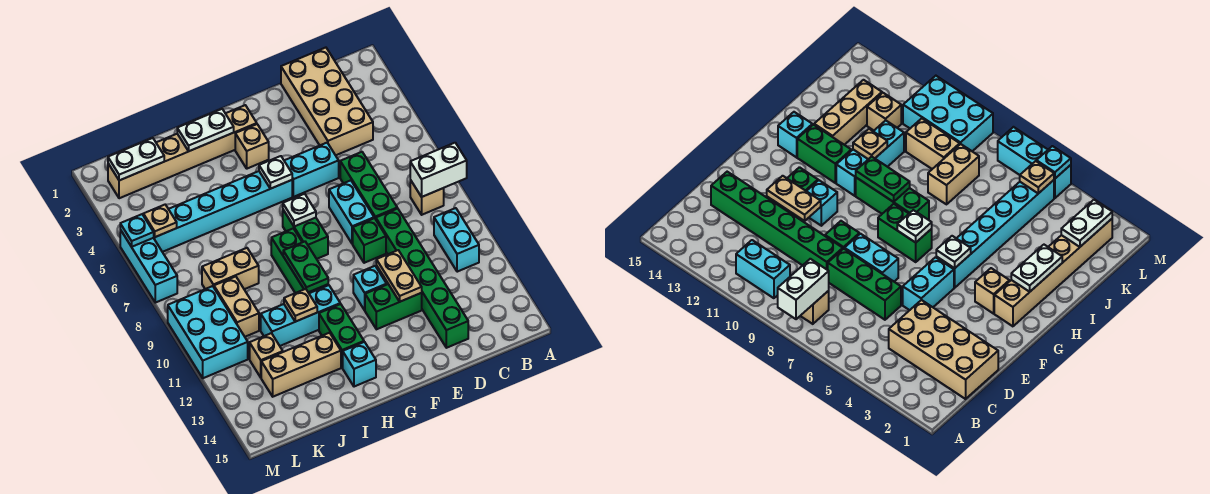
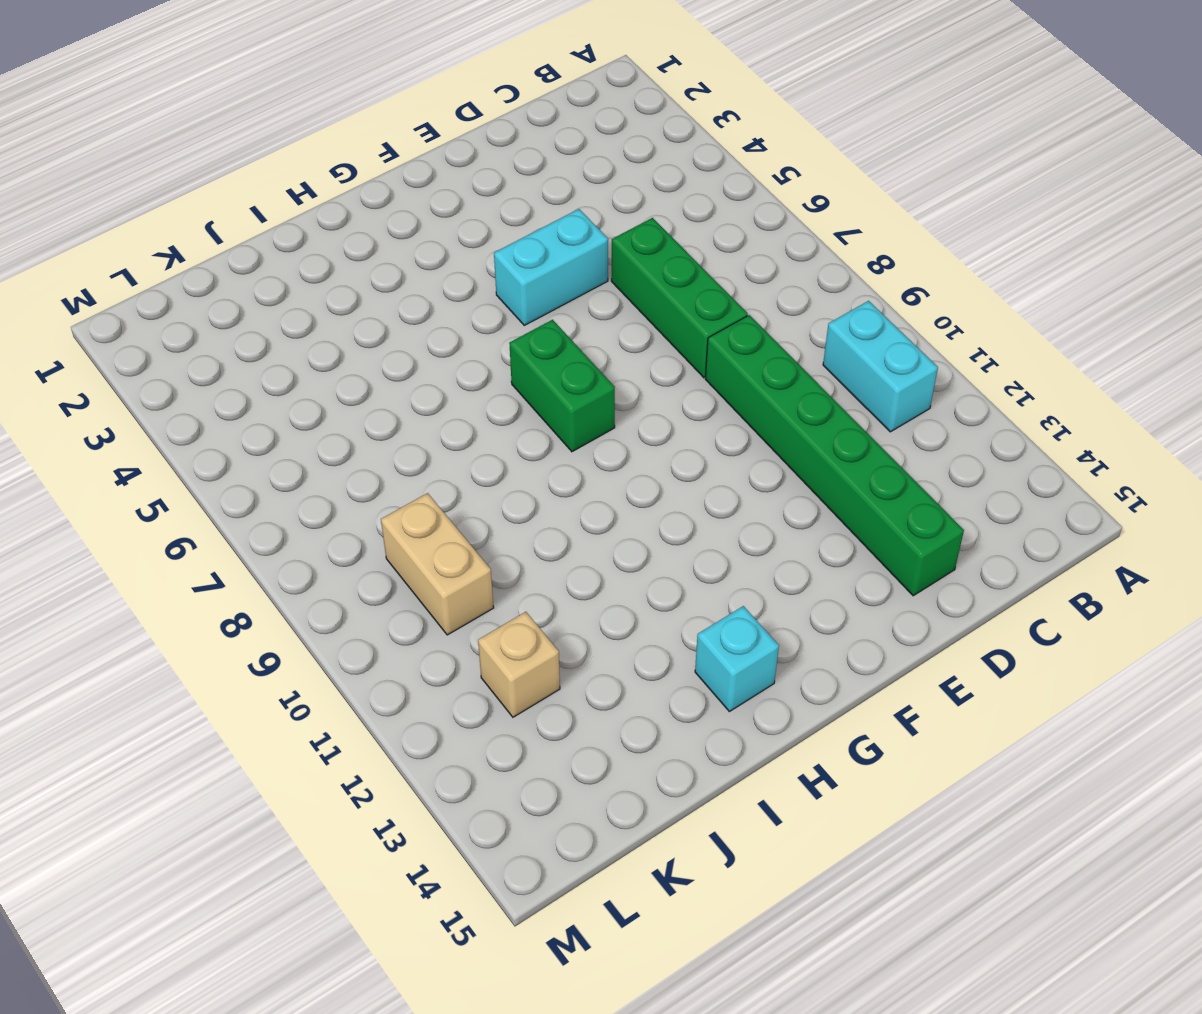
none -> tan 1x1 brick [410,180,444,215]
none -> tan 2x4 brick [281,48,373,155]
none -> cyan 1x2 brick [329,180,374,244]
none -> green 1x1 brick [353,218,386,263]

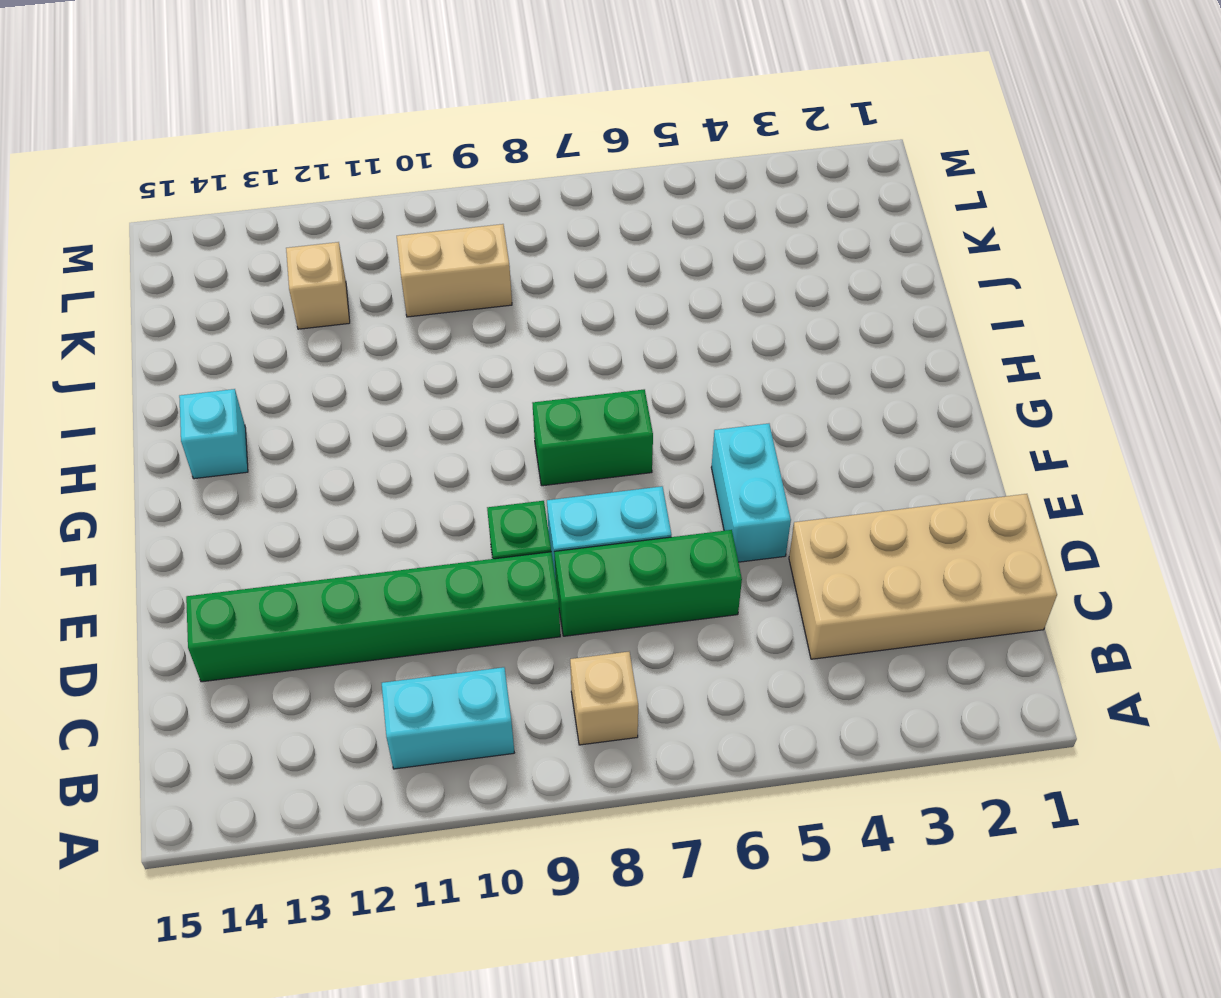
none -> green 1x2 brick [365,284,422,329]
none -> cyan 1x1 brick [353,266,387,310]
none -> tan 1x6 brick [108,105,257,198]
none -> tan 1x1 brick [235,124,269,169]

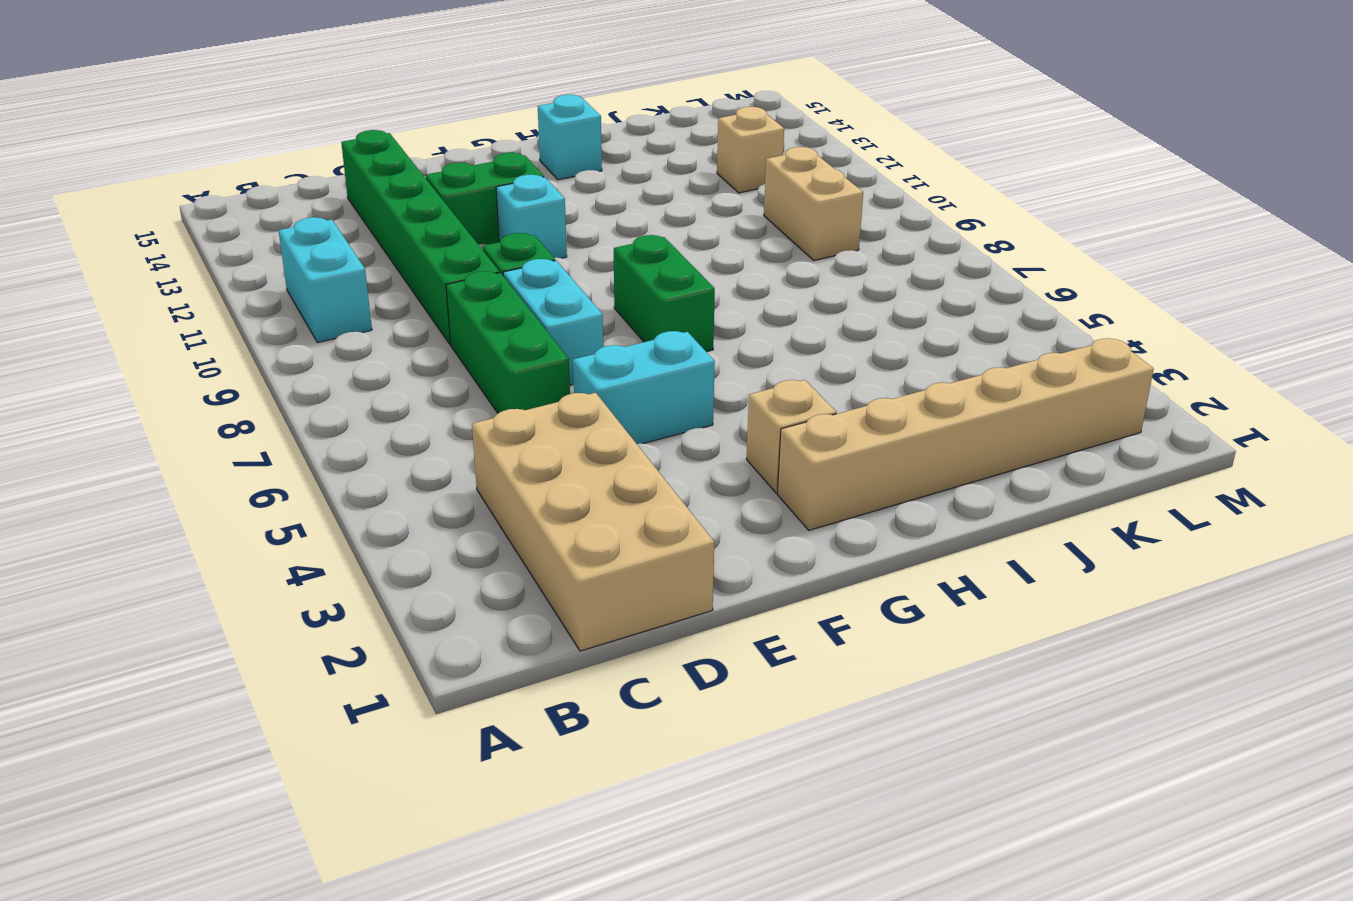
none -> tan 1x1 brick [410,180,444,215]
none -> cyan 1x6 brick [154,171,292,252]
none -> green 1x3 brick [271,228,328,293]
none -> cyan 1x3 brick [261,285,340,346]

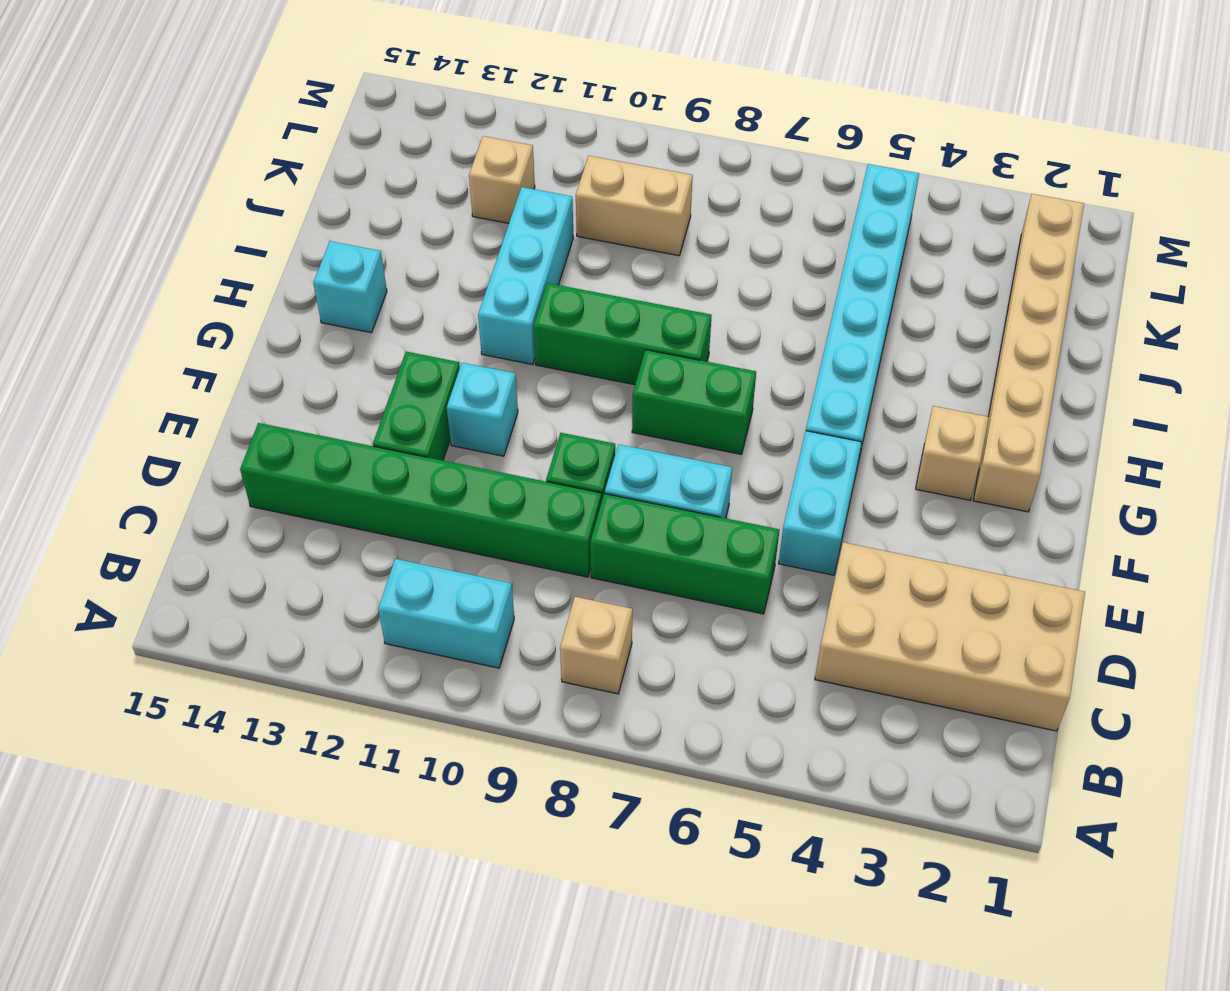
none -> green 1x2 brick [319,304,364,368]
none -> tan 1x3 brick [261,333,341,397]
none -> tan 1x2 brick [202,248,259,289]
none -> cyan 2x3 brick [168,286,248,378]

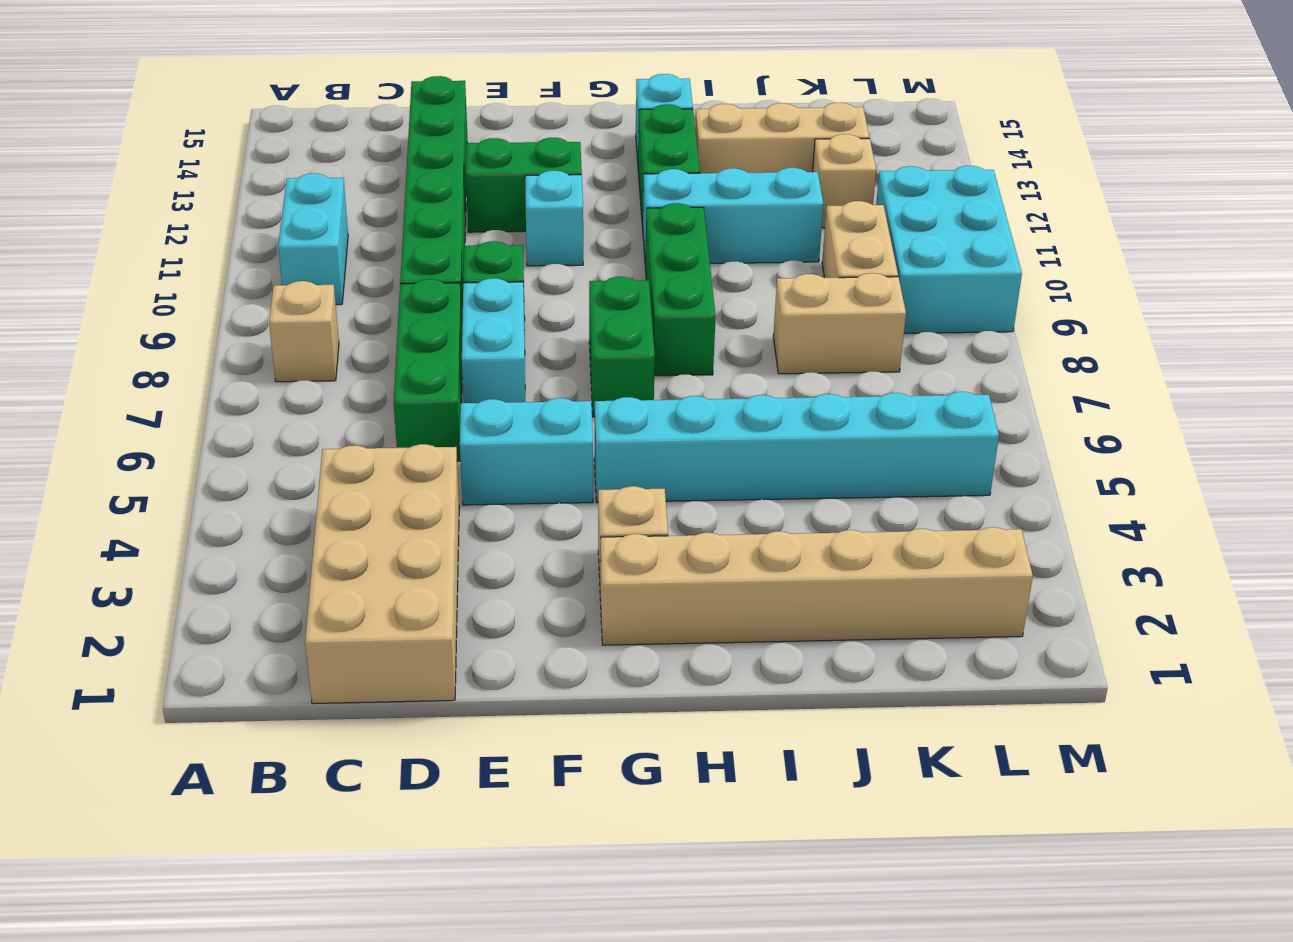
none -> cyan 1x3 brick [120,230,177,303]
none -> white 1x2 brick [410,143,467,197]
none -> tan 1x2 plate [376,250,422,302]
none -> white 1x1 plate [259,156,292,189]

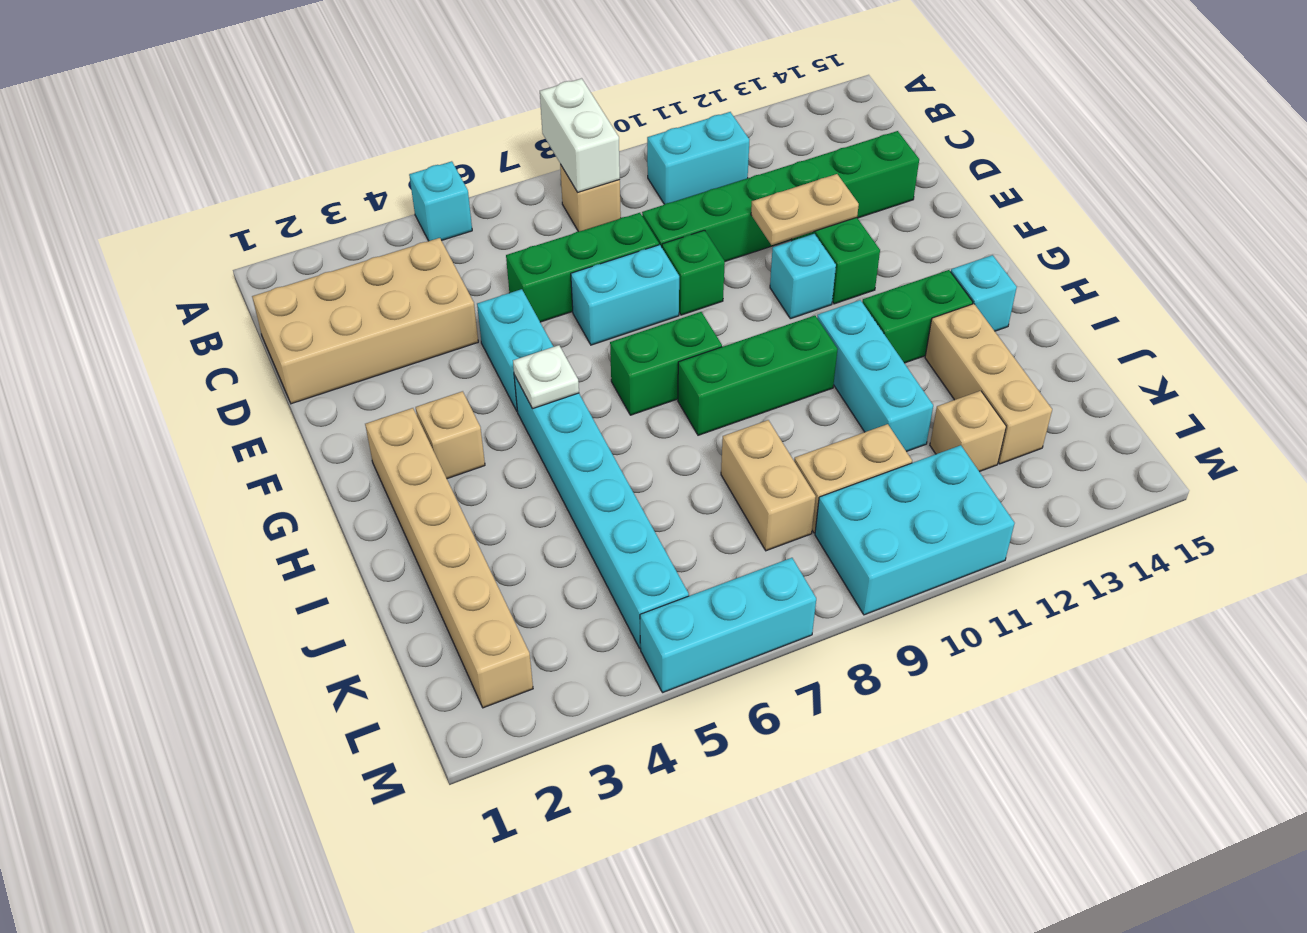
cyan 1x1 brick [409,161,472,241] -> none
none -> white 1x1 plate [283,194,316,227]
none -> white 1x2 plate [177,109,234,151]
none -> green 1x2 plate [283,242,328,292]
none -> tan 1x1 plate [284,289,317,322]

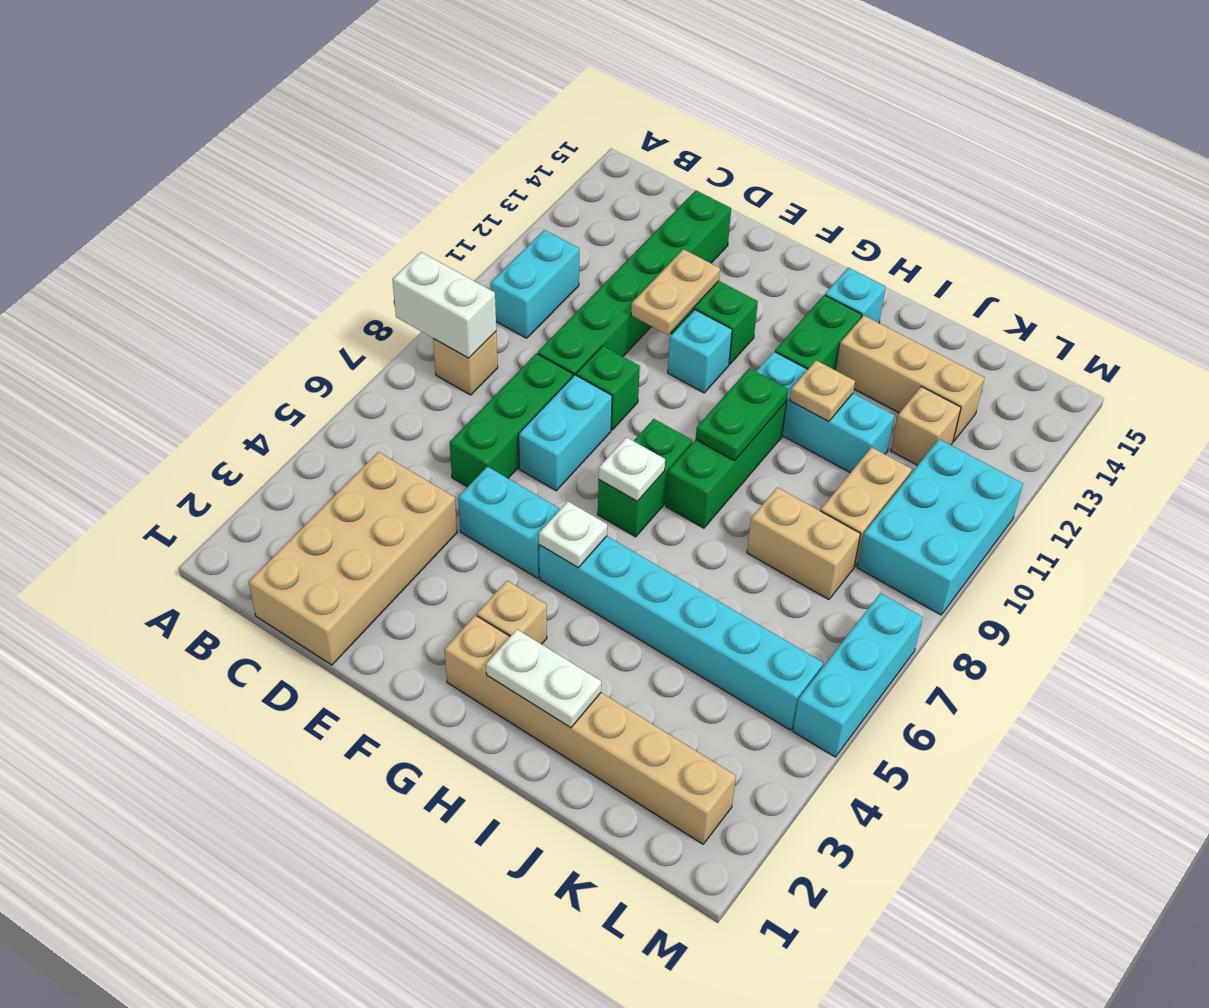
none -> white 1x2 plate [108,138,164,180]
none -> tan 1x1 plate [143,205,177,237]
none -> cyan 1x1 plate [120,214,154,247]

